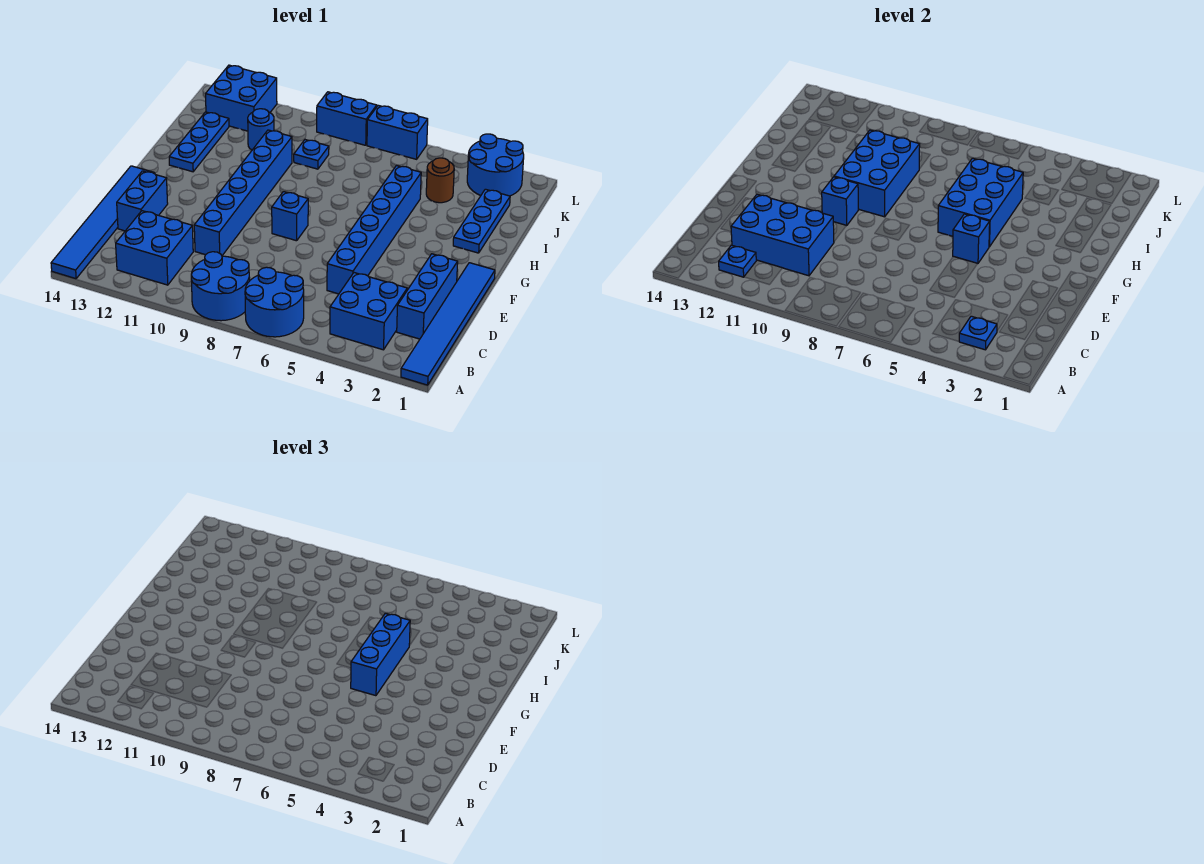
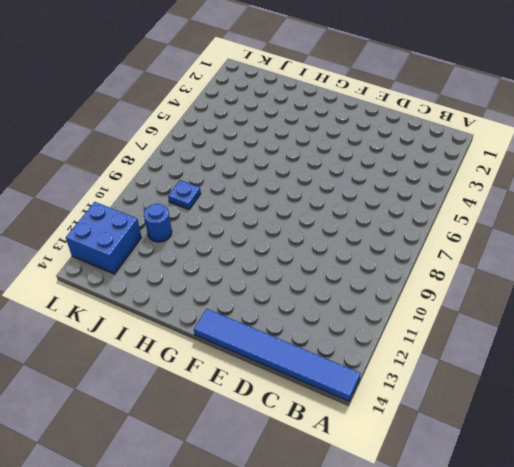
none -> blue 1x6 tile [401,263,495,385]
none -> blue 2x2 round brick [245,267,304,337]
none -> blue 2x2 round brick [191,252,250,321]

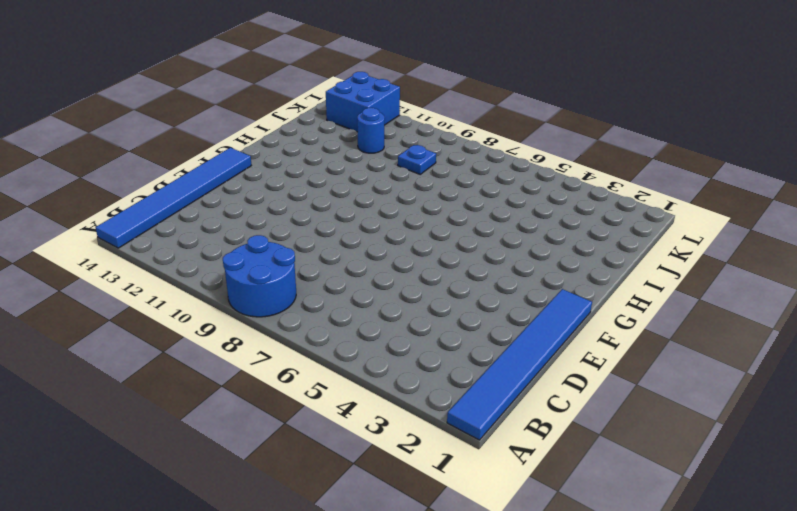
none -> blue 2x2 round brick [245,267,304,337]
none -> blue 2x2 brick [330,273,407,350]
none -> blue 2x2 brick [116,211,193,285]

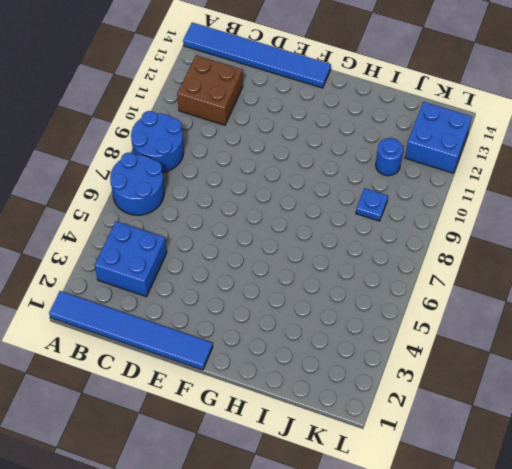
brown 2x2 brick [177,55,243,125] -> blue 2x2 brick [116,211,193,285]
none -> blue 1x3 brick [397,254,458,339]
none -> blue 1x6 brick [327,166,421,294]
none -> blue 1x6 brick [194,130,292,255]

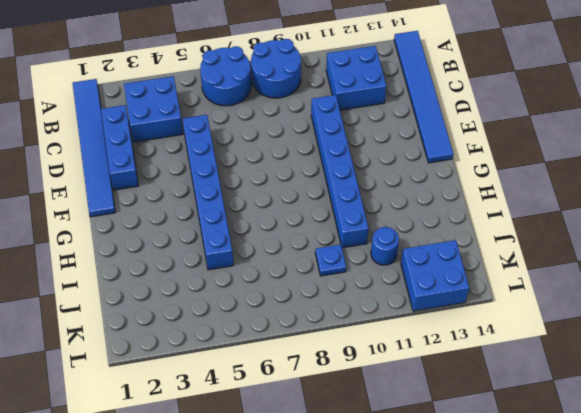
none -> blue 1x2 brick [117,171,168,231]
none -> blue 1x1 brick [272,192,308,241]
none -> blue 1x3 plate [453,189,510,253]

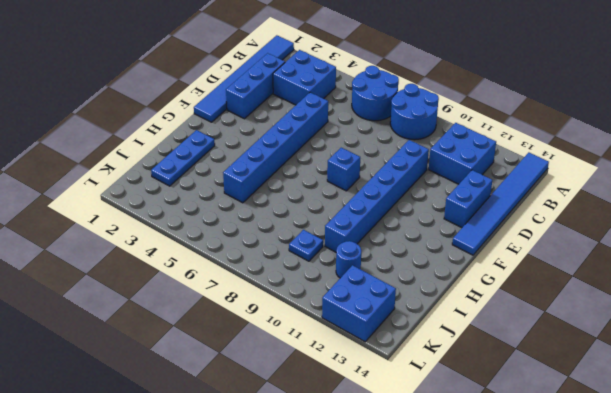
none -> blue 1x3 plate [169,112,229,172]
none -> brown 1x1 round brick [426,158,454,203]
none -> blue 2x2 round brick [467,134,524,196]

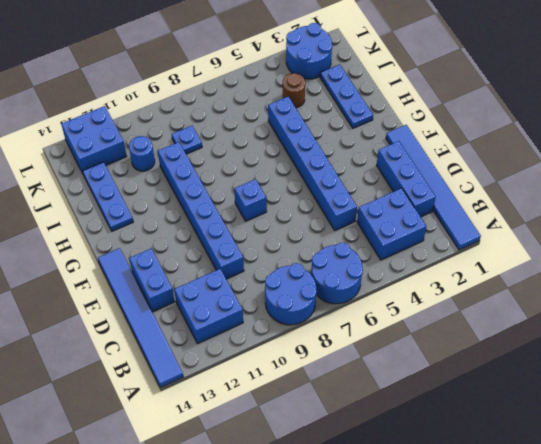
none -> blue 1x2 brick [367,105,428,159]
none -> blue 1x2 brick [317,92,377,145]
none -> blue 1x1 plate [959,316,997,350]

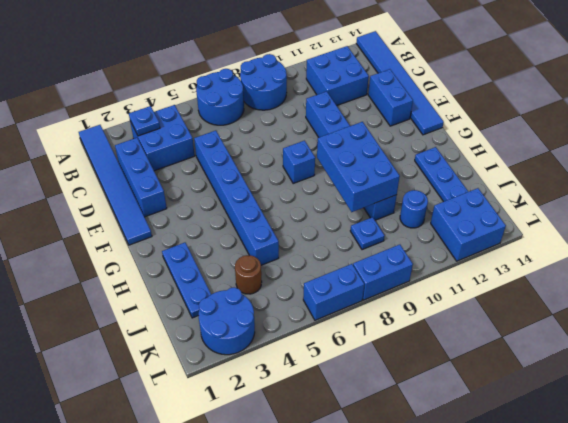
none -> blue 1x1 plate [719,245,756,277]
none -> blue 2x3 brick [731,194,834,276]
none -> blue 1x1 brick [953,214,990,264]

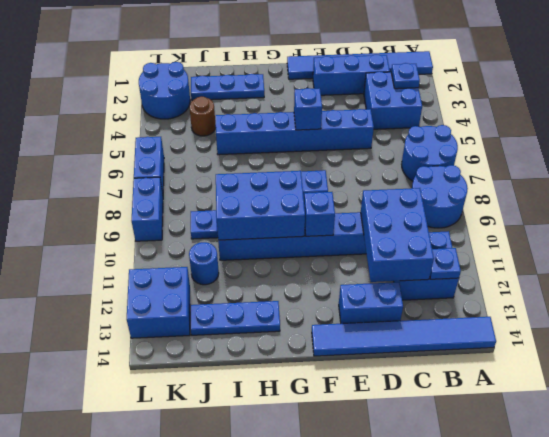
none -> blue 2x3 brick [938,158,1023,247]
none -> blue 1x3 brick [351,613,410,696]

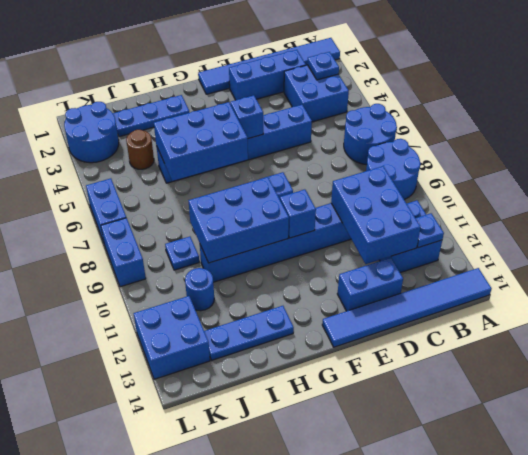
none -> blue 1x3 brick [351,613,410,696]

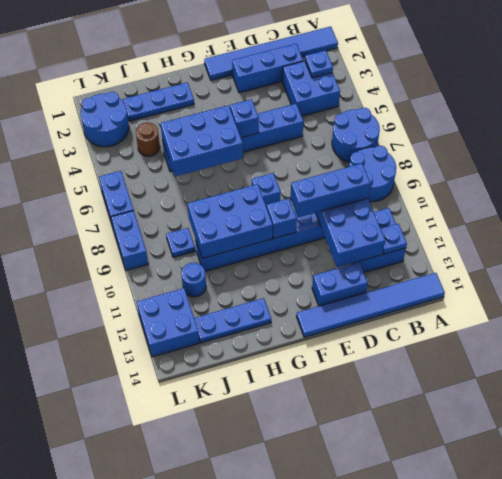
blue 1x3 brick [291,164,370,218] -> blue 1x3 brick moved to [351,613,410,696]

